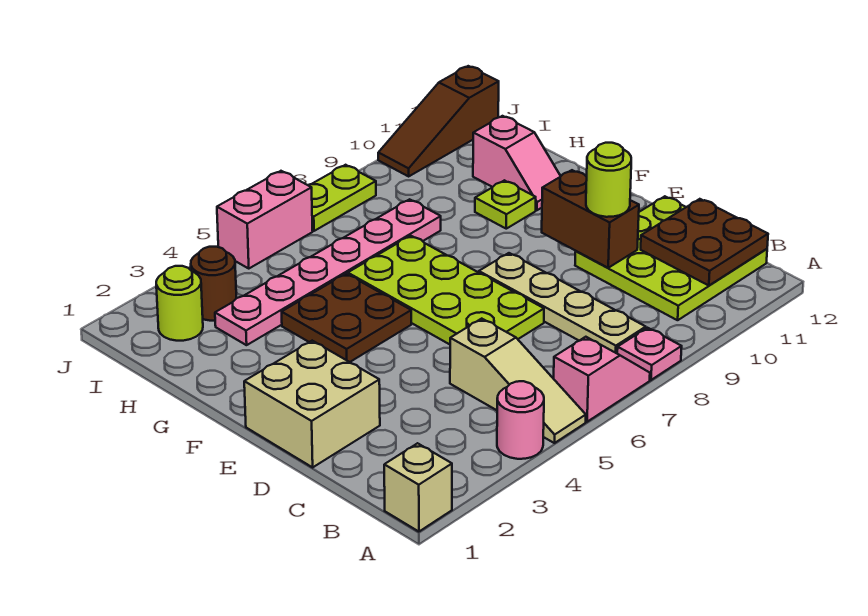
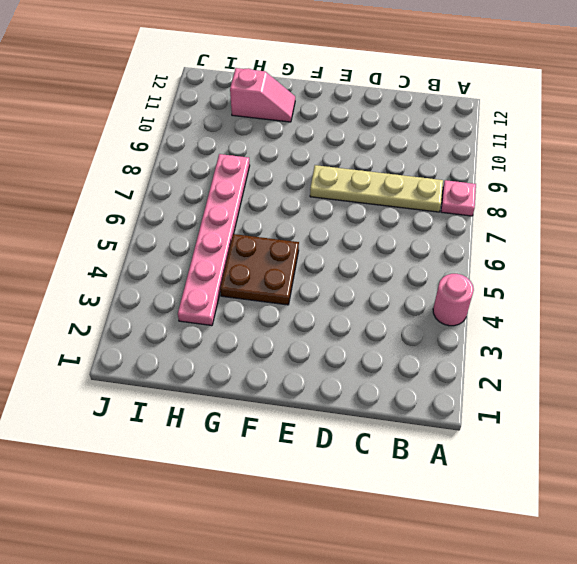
none -> tan 1x1 brick [384,443,452,532]
none -> tan 1x3 slope [450,319,586,443]
none -> pink 1x2 slope [554,337,650,422]

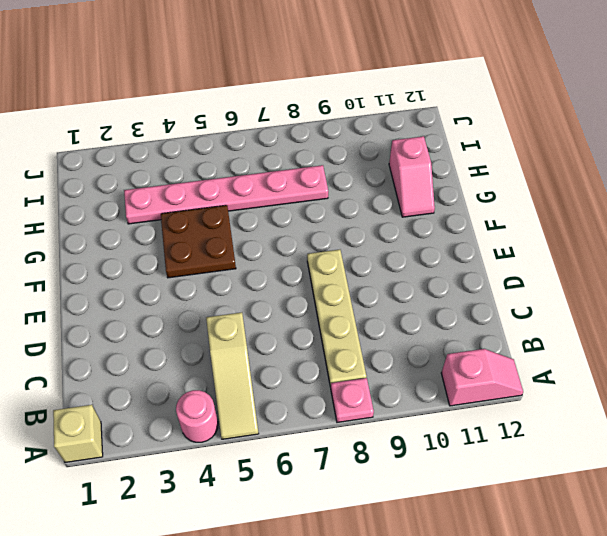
pink 1x2 slope [441,349,523,406] -> pink 1x2 slope moved to [554,337,650,422]
none -> lime 3x3 plate [575,196,767,320]
none -> tan 2x2 brick [244,341,380,467]
none -> lime 2x4 plate [348,236,544,344]

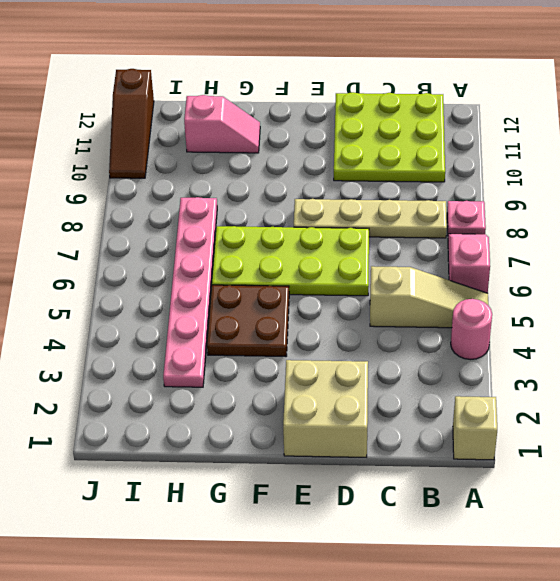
none -> lime 1x1 plate [475,180,536,229]
none -> lime 1x1 round brick [156,266,203,341]
none -> brown 1x1 round brick [191,247,236,321]

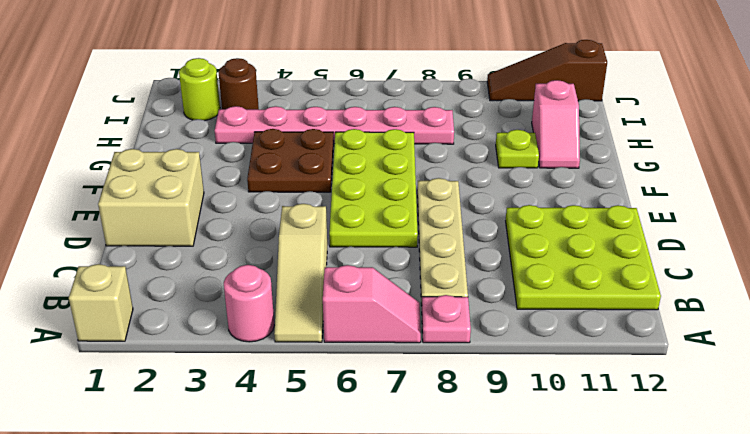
none -> pink 1x2 brick [217,171,313,268]
none -> lime 1x2 plate [308,165,376,231]
none -> brown 2x2 plate [641,199,768,286]

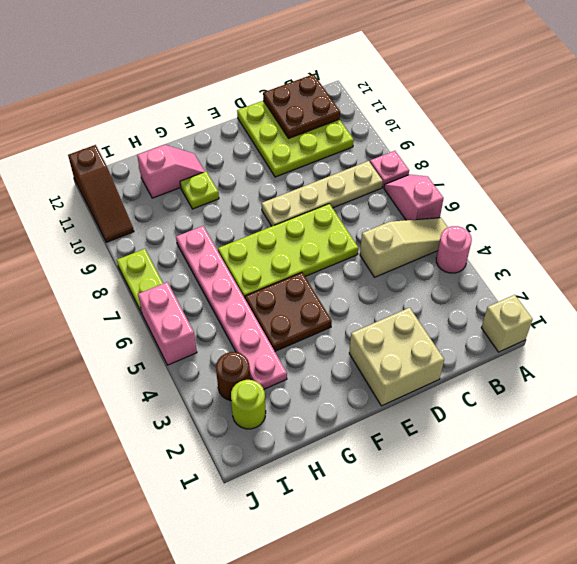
none -> brown 1x2 brick [542,170,639,268]
none -> lime 1x1 round brick [586,143,631,217]

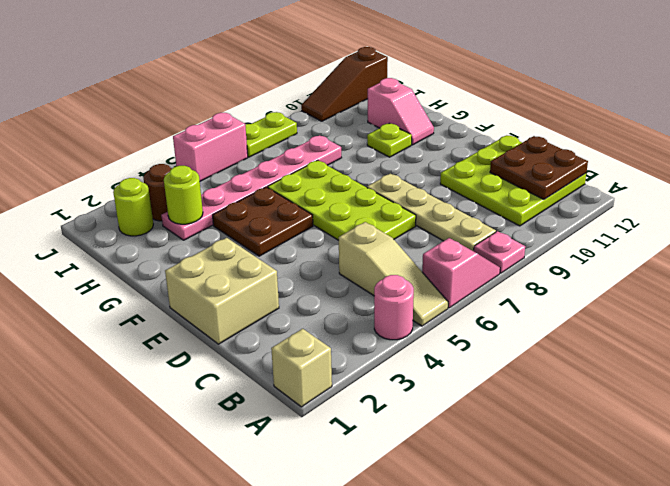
lime 1x1 round brick [164,166,203,224] -> lime 1x1 round brick moved to [586,143,631,217]
none -> brown 1x2 brick [542,170,639,268]

